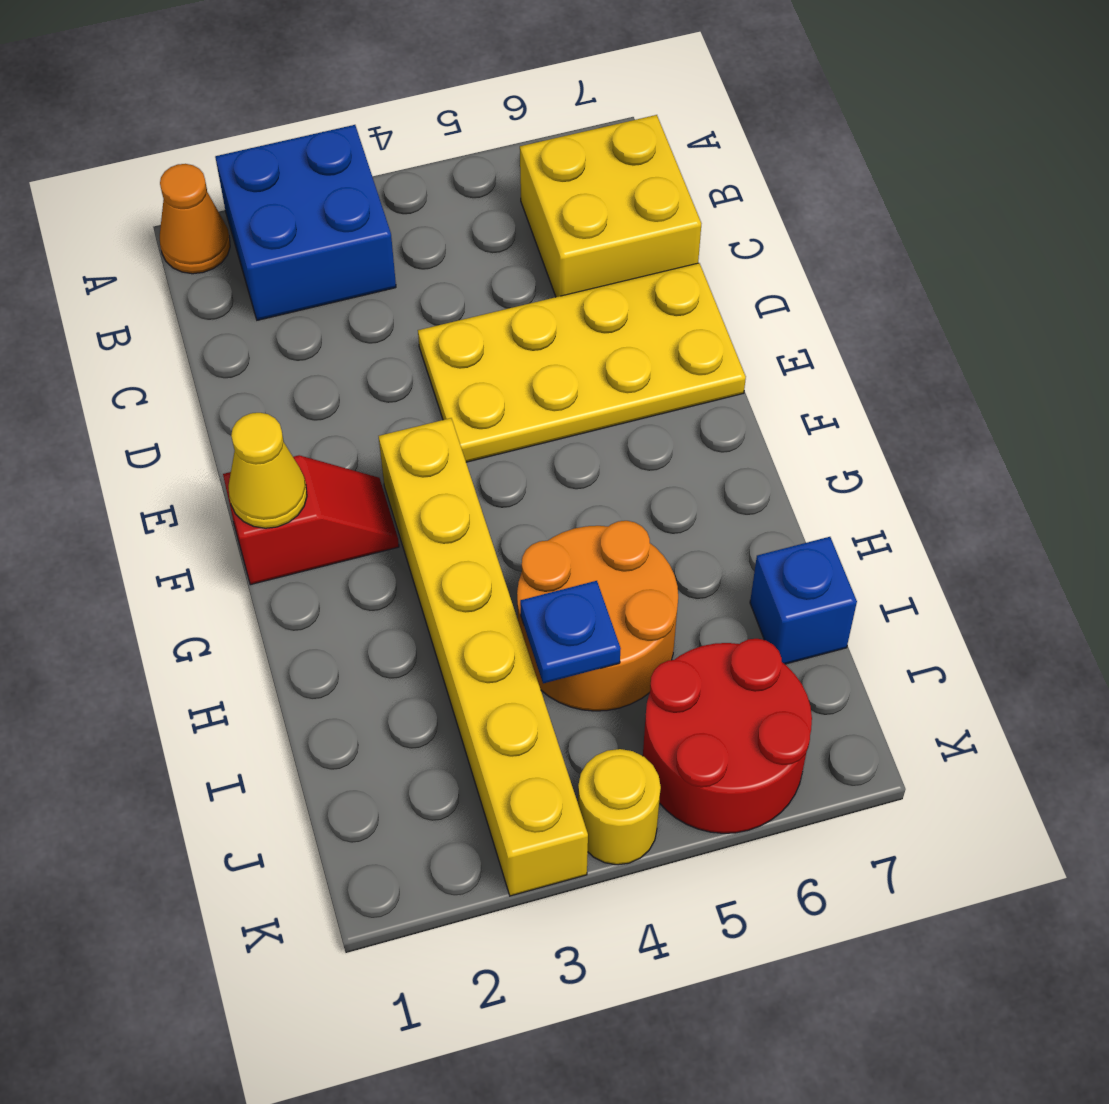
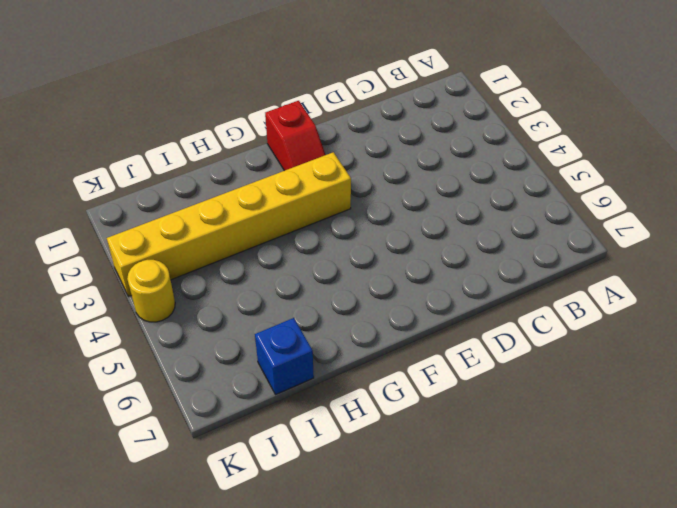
none -> orange 1x1 cone [160,164,230,274]
none -> blue 2x2 brick [215,125,396,320]
none -> yellow 2x2 brick [520,115,702,297]

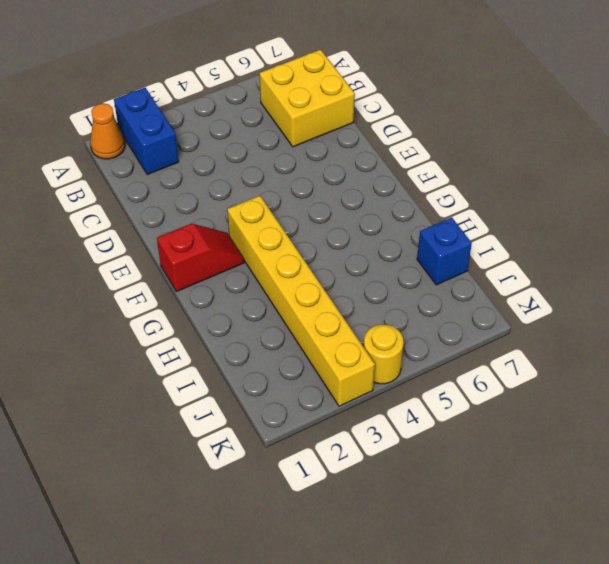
blue 1x2 brick [114,88,178,175] -> blue 2x2 brick [215,125,396,320]
none -> yellow 2x4 plate [418,263,746,462]
none -> orange 2x2 round brick [517,521,678,711]
none -> red 2x2 round brick [643,639,812,833]

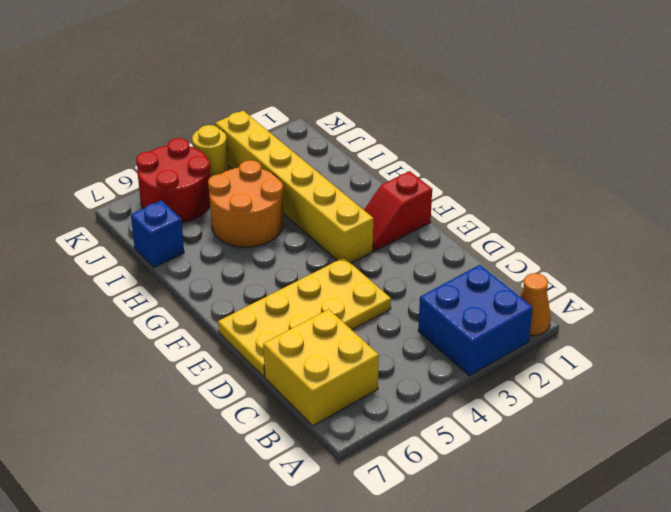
none -> yellow 1x1 cone [228,413,307,528]
none -> blue 1x1 plate [520,581,621,683]

